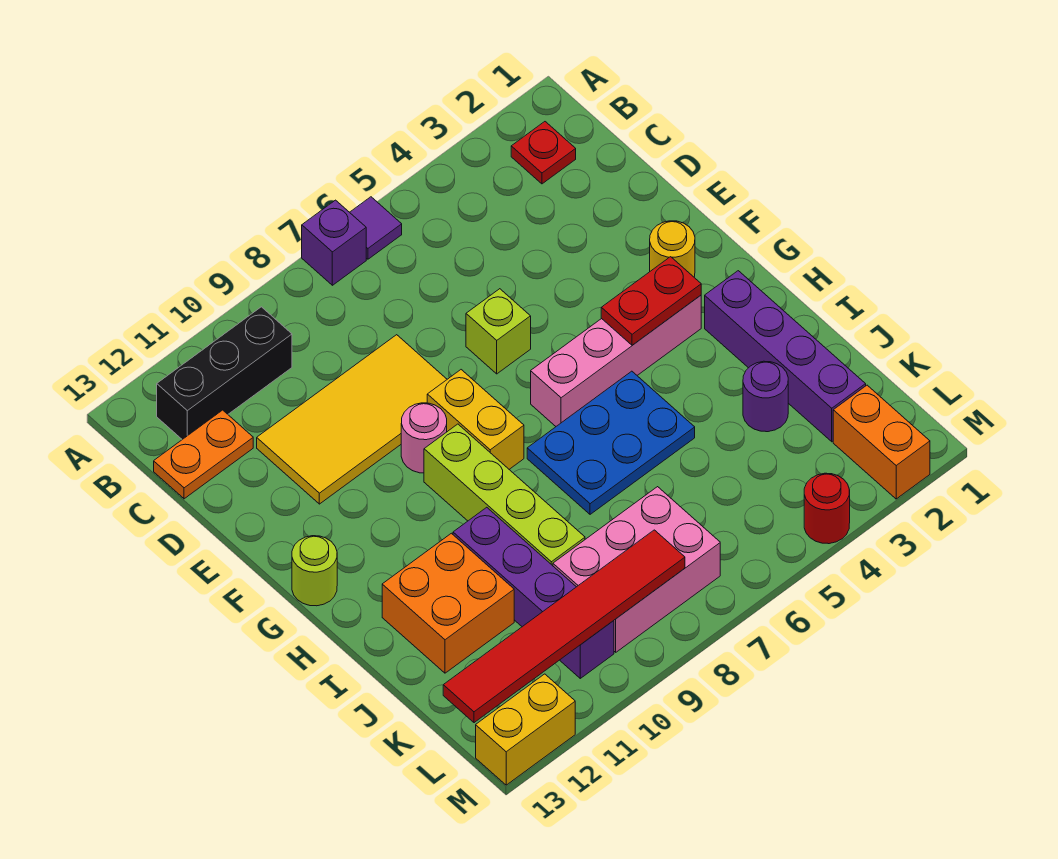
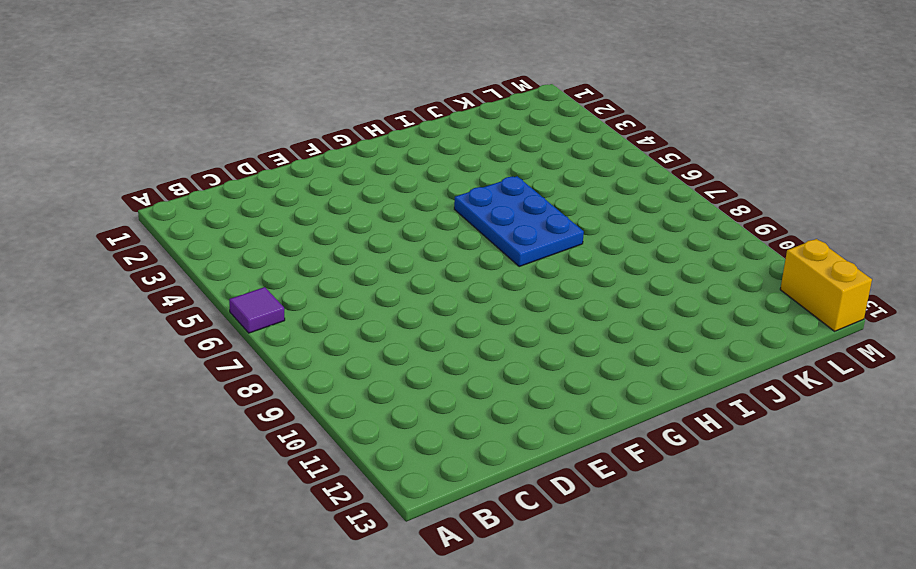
none -> purple 1x1 brick [302,200,366,285]
none -> red 1x1 plate [511,122,576,184]
none -> black 1x3 brick [157,307,292,439]

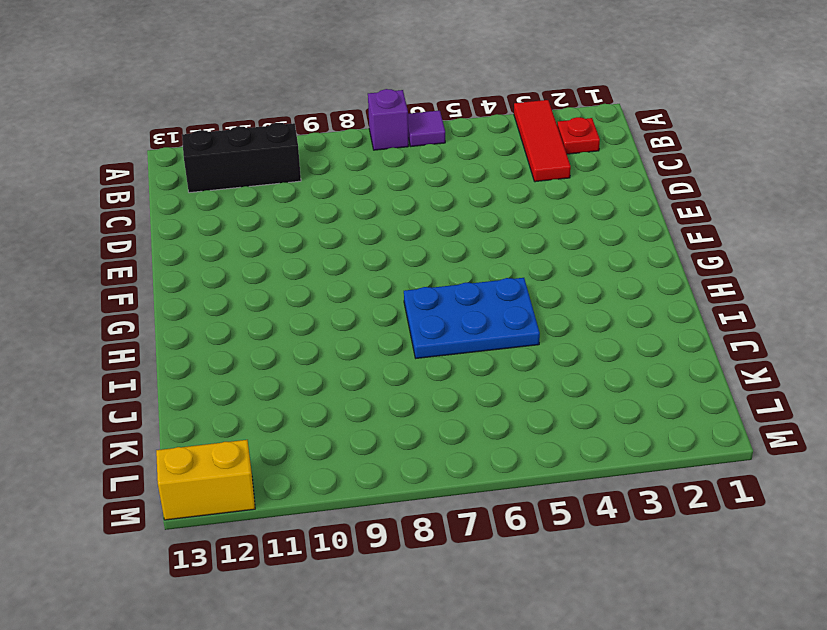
red 1x3 tile [514,100,571,182] -> none
none -> orange 1x2 plate [154,410,253,499]
none -> yellow 2x4 tile [257,335,447,504]
none -> lime 1x1 brick [466,289,531,374]

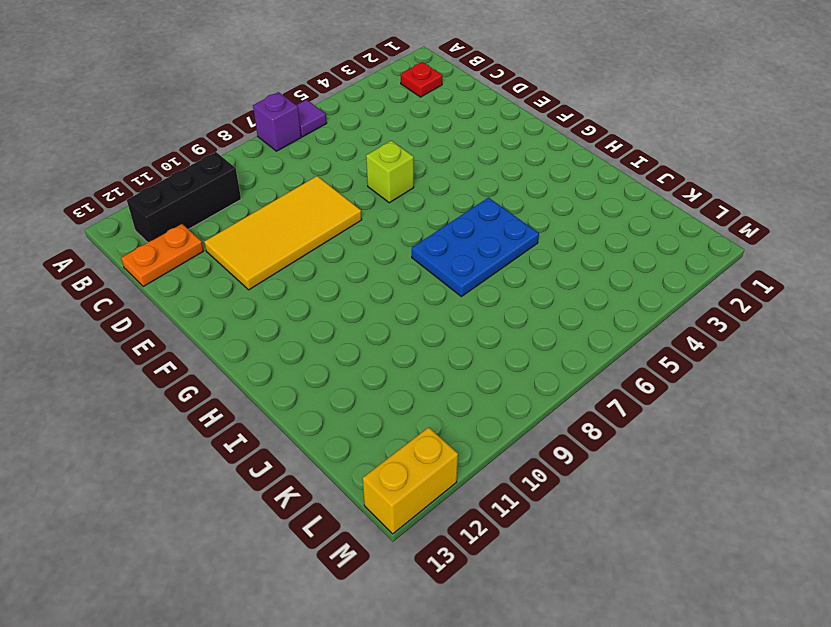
none -> yellow 1x1 round brick [650,221,695,277]
none -> yellow 1x2 brick [427,370,524,469]
none -> pink 1x1 round brick [401,403,447,473]

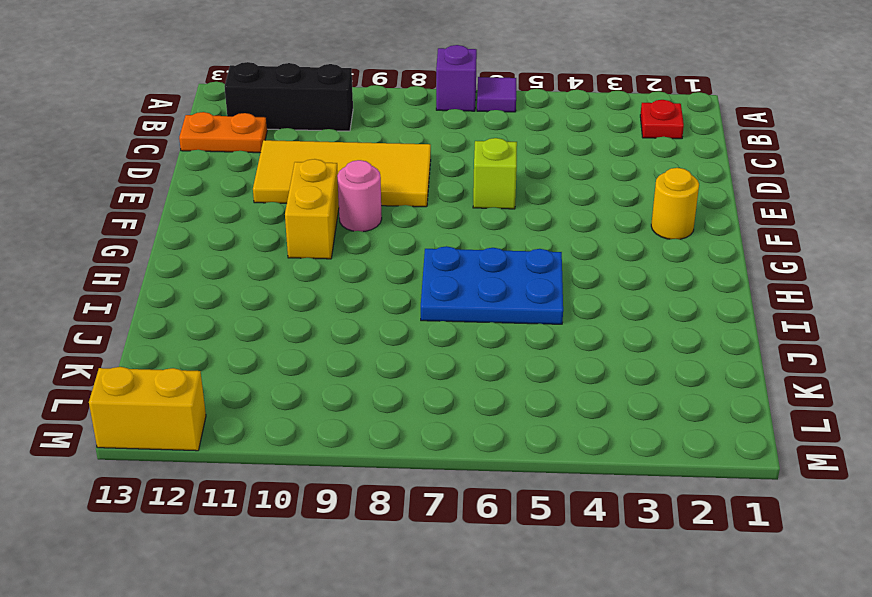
yellow 1x2 brick [285,159,339,259] -> yellow 1x2 brick moved to [427,370,524,469]
none -> pink 1x4 brick [531,295,701,426]
none -> lime 1x4 brick [424,424,585,566]
none -> lime 1x1 round brick [292,536,337,606]

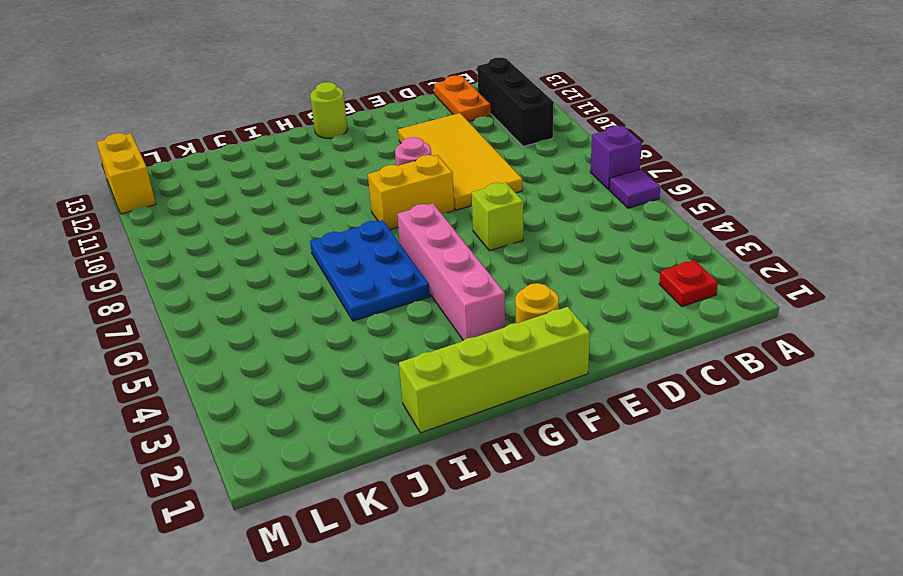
lime 1x4 brick [399,307,590,433] -> lime 1x4 brick moved to [424,424,585,566]
none -> purple 1x4 brick [705,271,866,442]
none -> purple 1x4 brick [453,507,614,678]
none -> orange 2x2 brick [382,533,514,673]

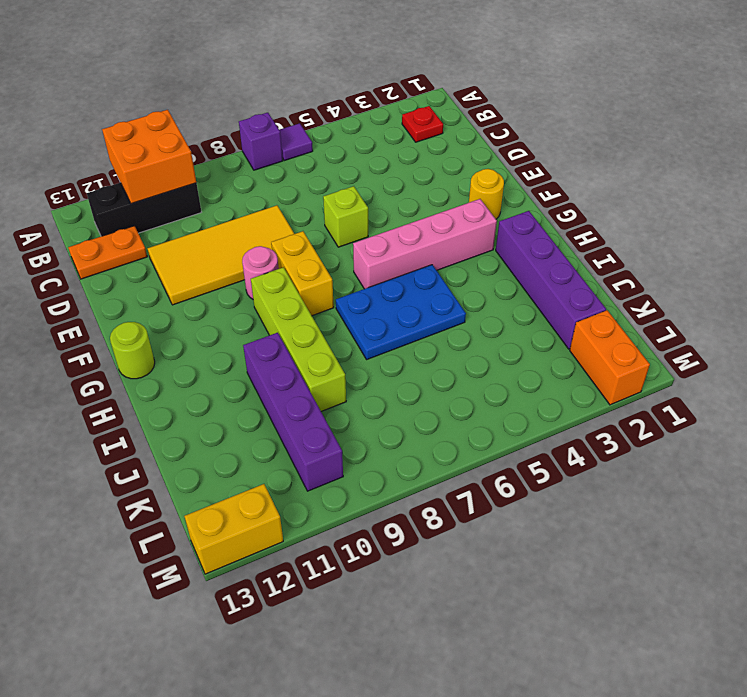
orange 2x2 brick [102,110,196,204] -> orange 2x2 brick moved to [382,533,514,673]
none -> purple 1x1 round brick [743,361,788,432]
none -> pink 2x3 brick [553,487,720,652]
none -> red 1x1 round brick [804,473,850,544]

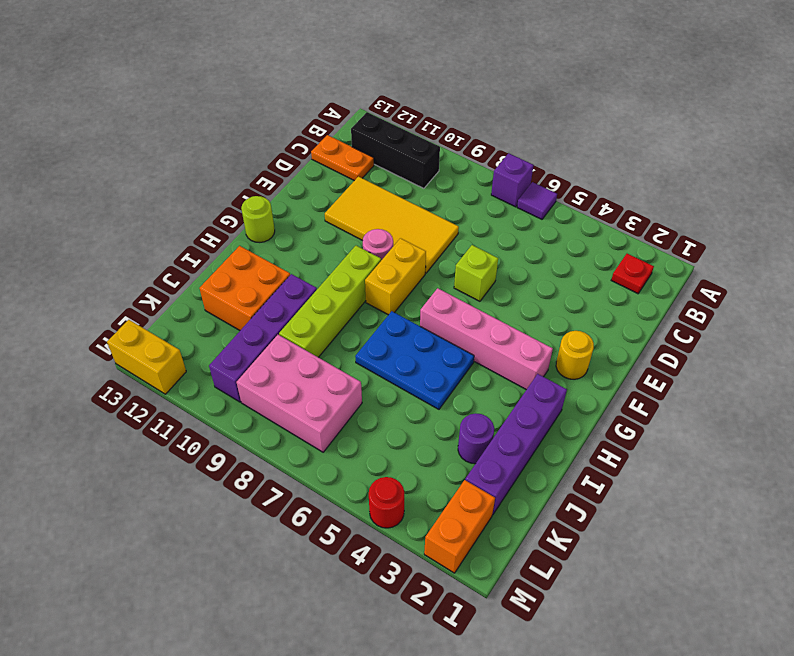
none -> red 1x2 plate [601,257,701,345]
none -> red 1x6 tile [443,530,685,723]

